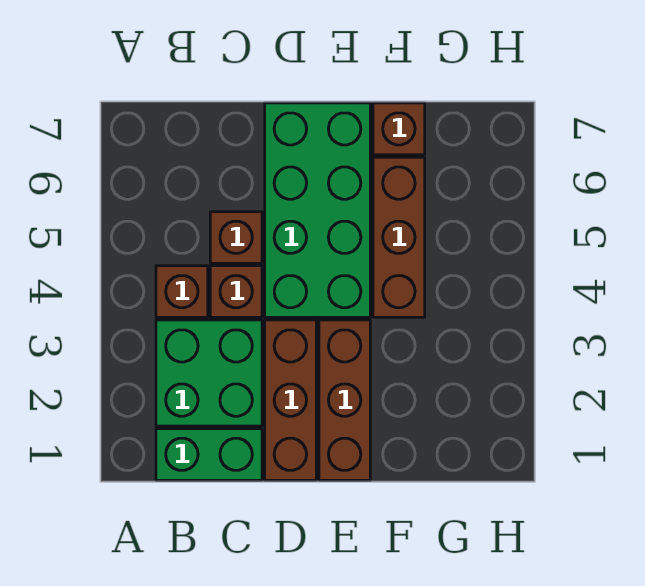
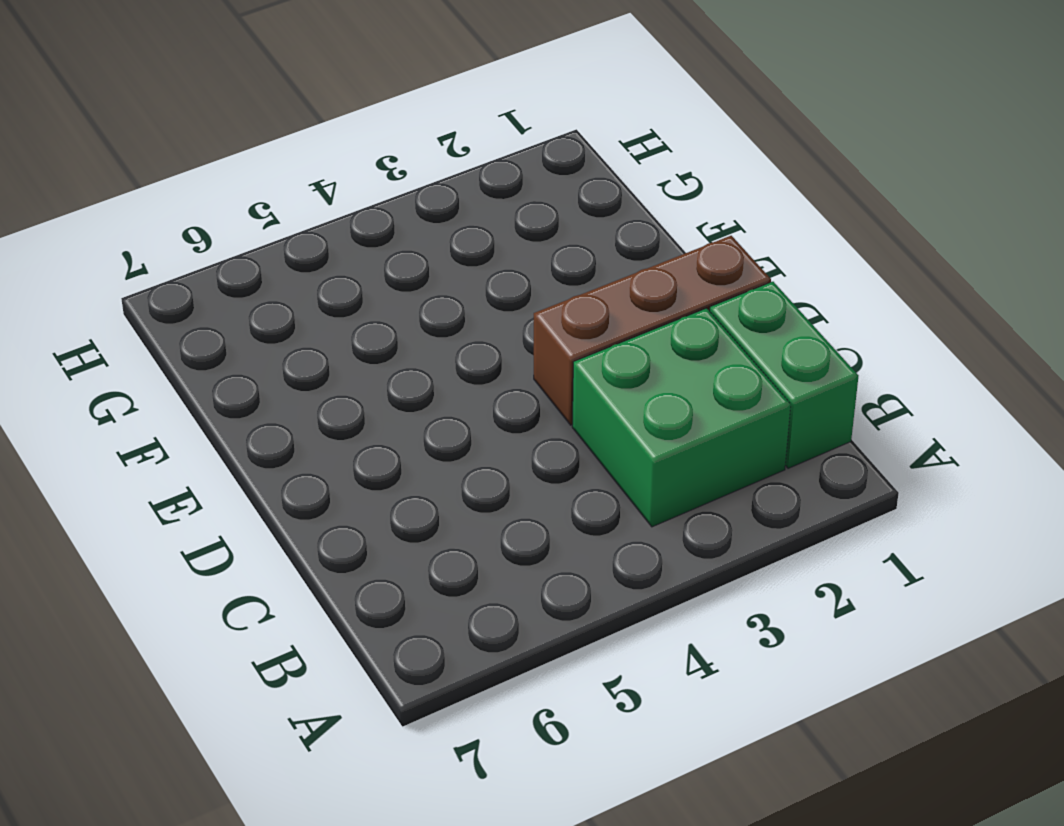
none -> brown 1x1 brick [156,266,208,317]
none -> brown 1x1 brick [210,266,262,317]

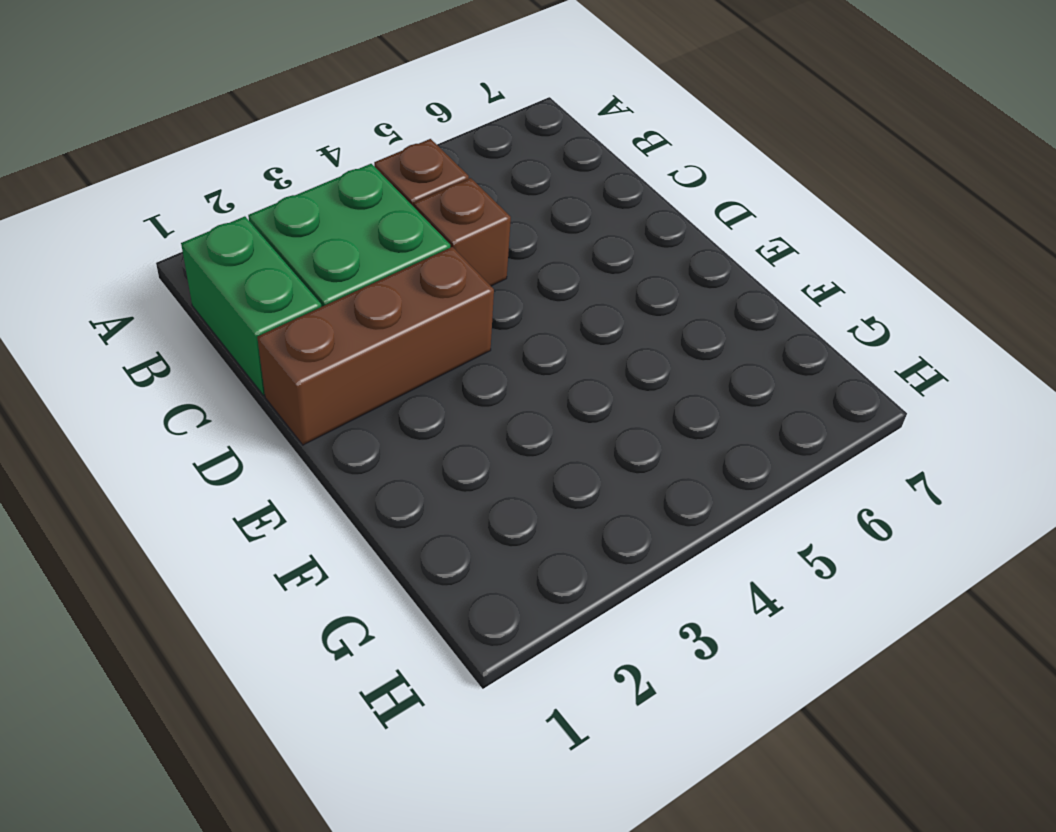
none -> brown 1x1 brick [210,212,262,263]
none -> green 2x4 brick [265,103,370,317]

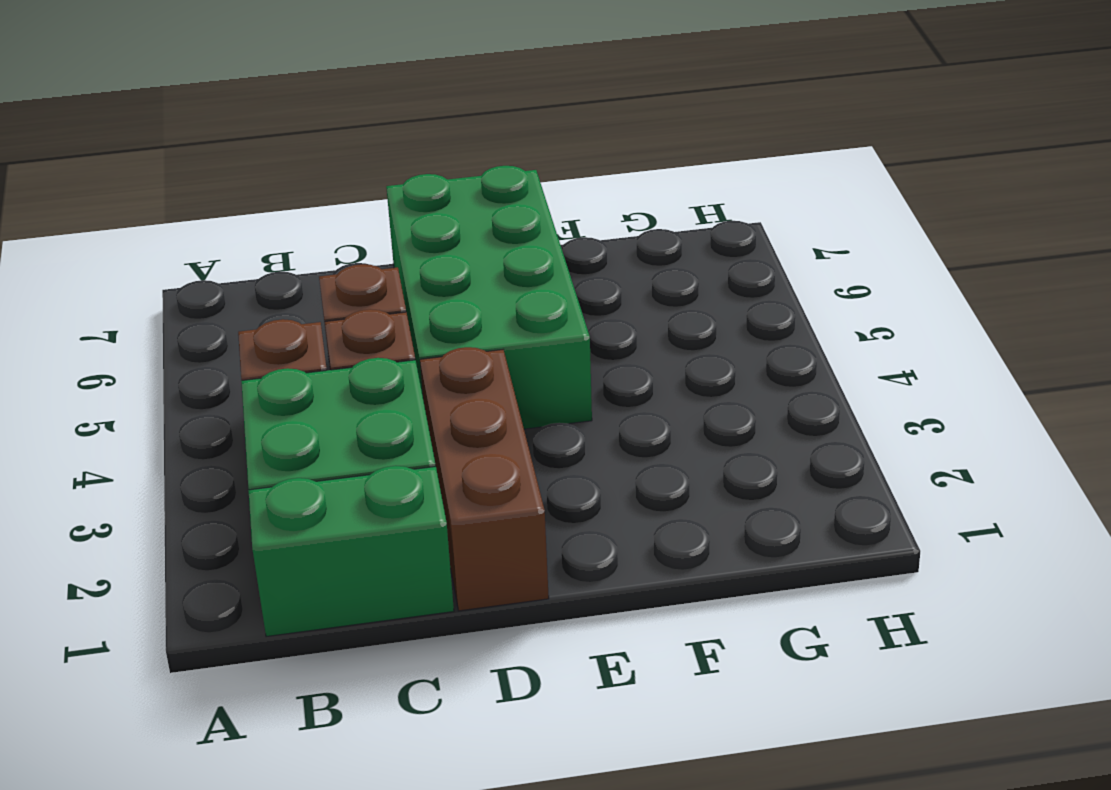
none -> brown 1x3 brick [319,320,370,480]
none -> brown 1x3 brick [373,157,425,317]

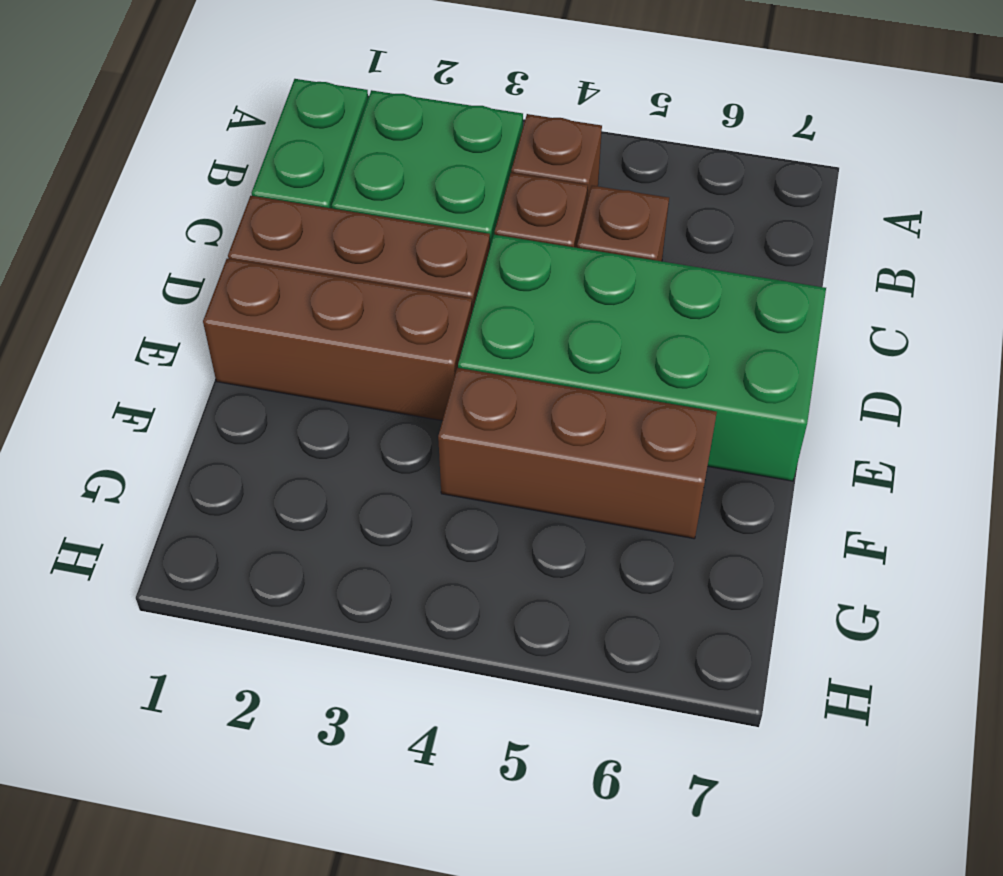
none -> brown 1x1 brick [373,103,425,155]

